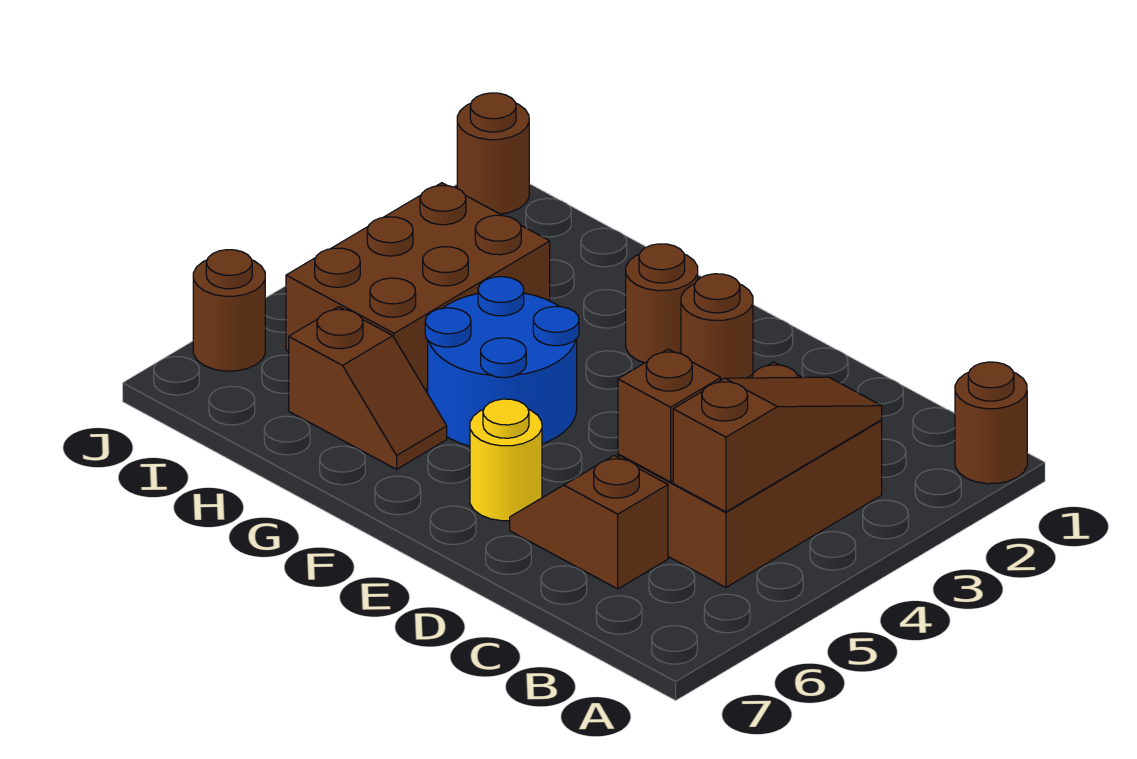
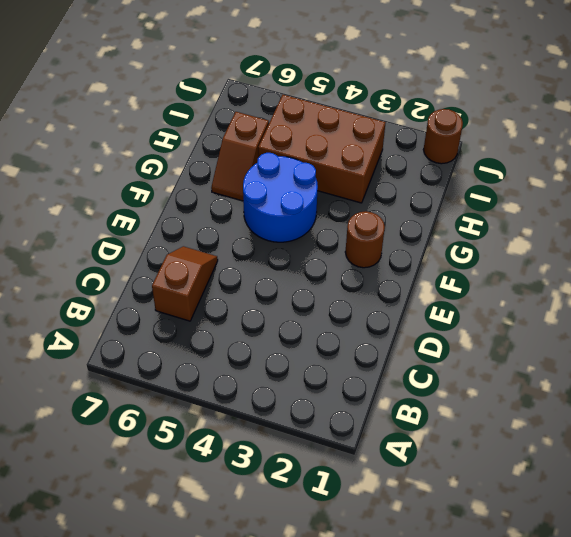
none -> brown 1x1 round brick [955,362,1027,484]
none -> brown 2x3 brick [618,362,882,588]
none -> brown 1x1 round brick [681,274,753,380]

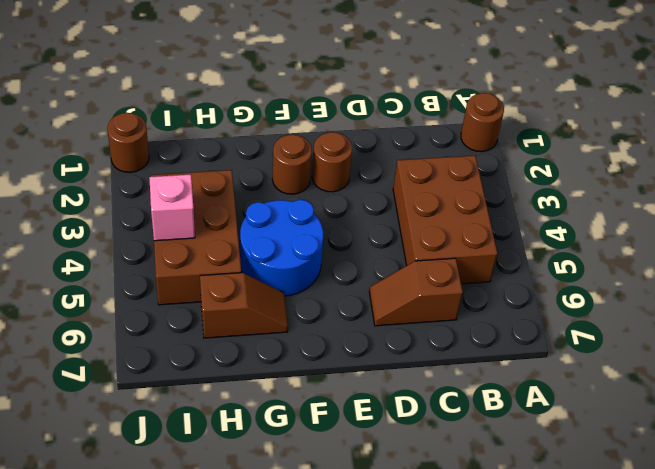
pink 1x1 brick [149,174,195,241] -> none
none -> yellow 1x1 round brick [470,399,542,521]
none -> brown 1x1 round brick [193,250,265,371]
none -> brown 1x3 slope [673,377,882,512]

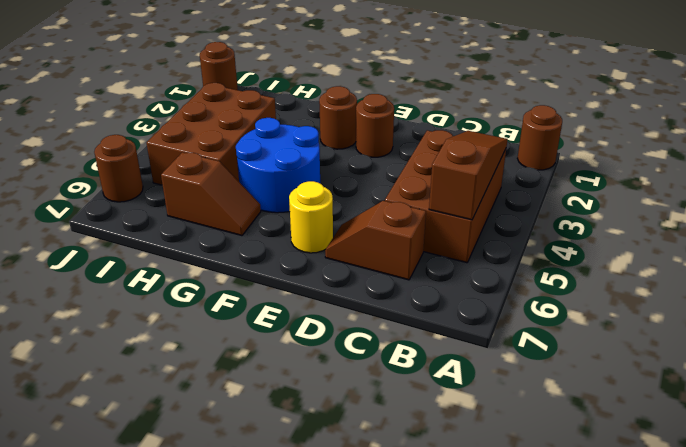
none -> brown 1x1 brick [618,349,721,482]

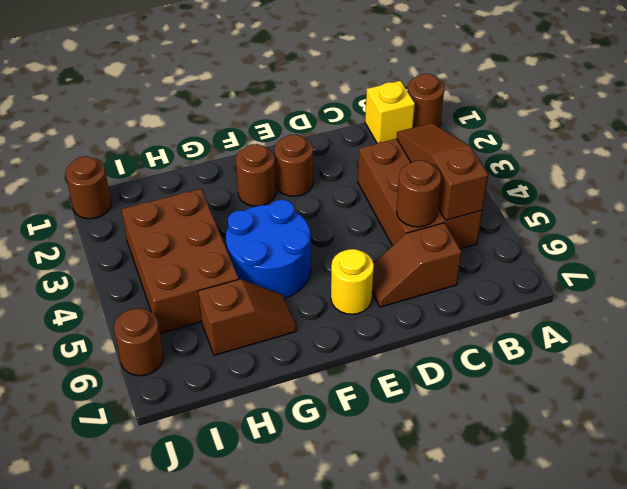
yellow 1x1 brick [365,81,415,143] -> none
brown 1x1 round brick [396,160,441,227] -> brown 1x1 brick [618,349,721,482]

